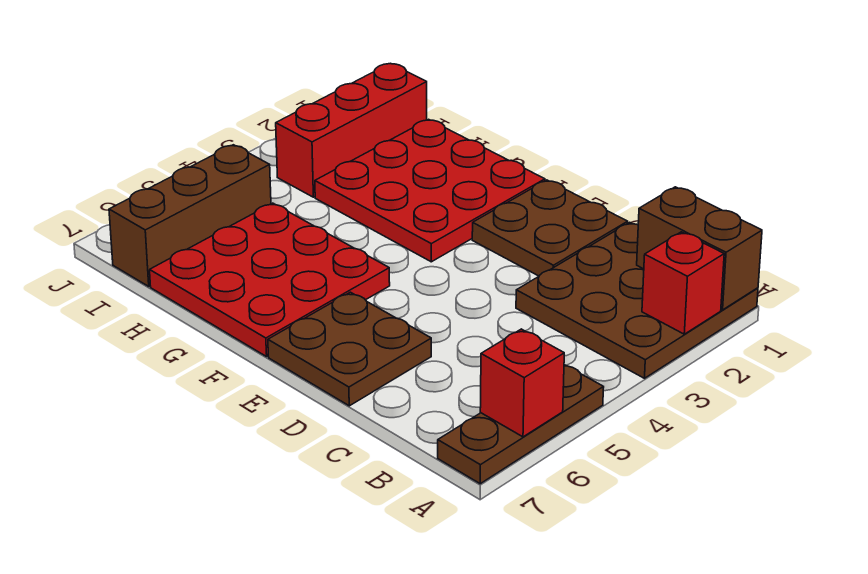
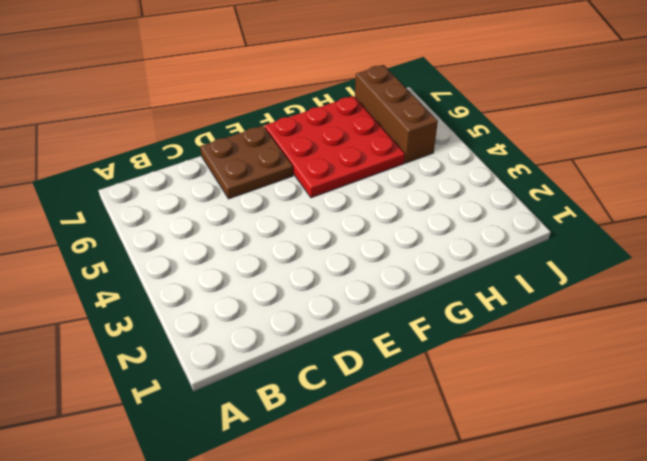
none -> brown 3x3 plate [516,222,758,378]
none -> brown 1x3 plate [438,365,604,484]

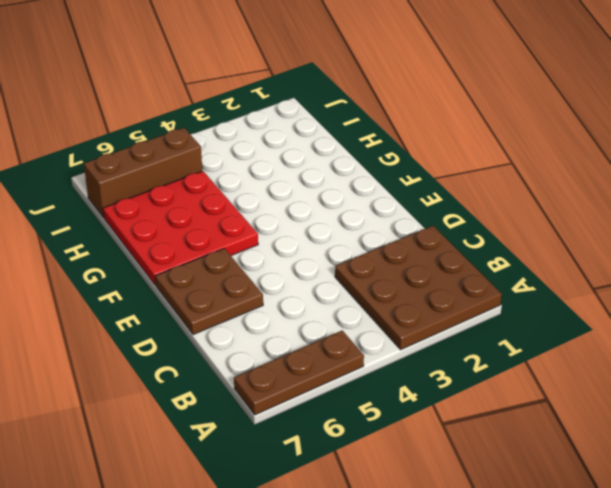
none -> brown 2x2 plate [472,180,628,276]
none -> red 3x3 plate [315,119,545,262]

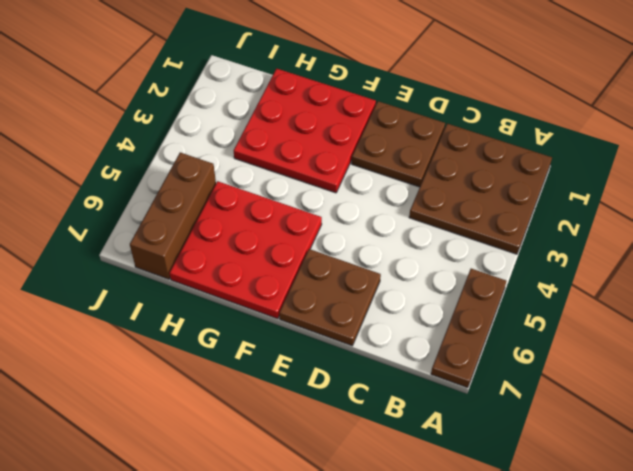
none -> red 1x3 brick [276,64,427,197]
none -> brown 1x2 brick [637,187,762,310]

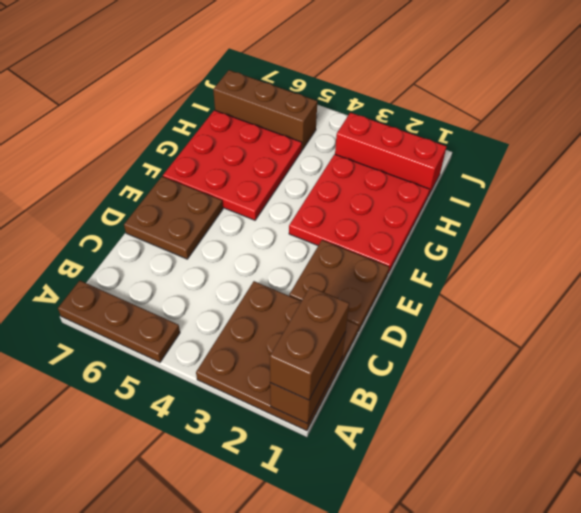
brown 1x2 brick [270,287,349,400] -> none
none -> red 1x1 brick [642,232,724,334]
none -> red 1x1 brick [480,329,564,437]

